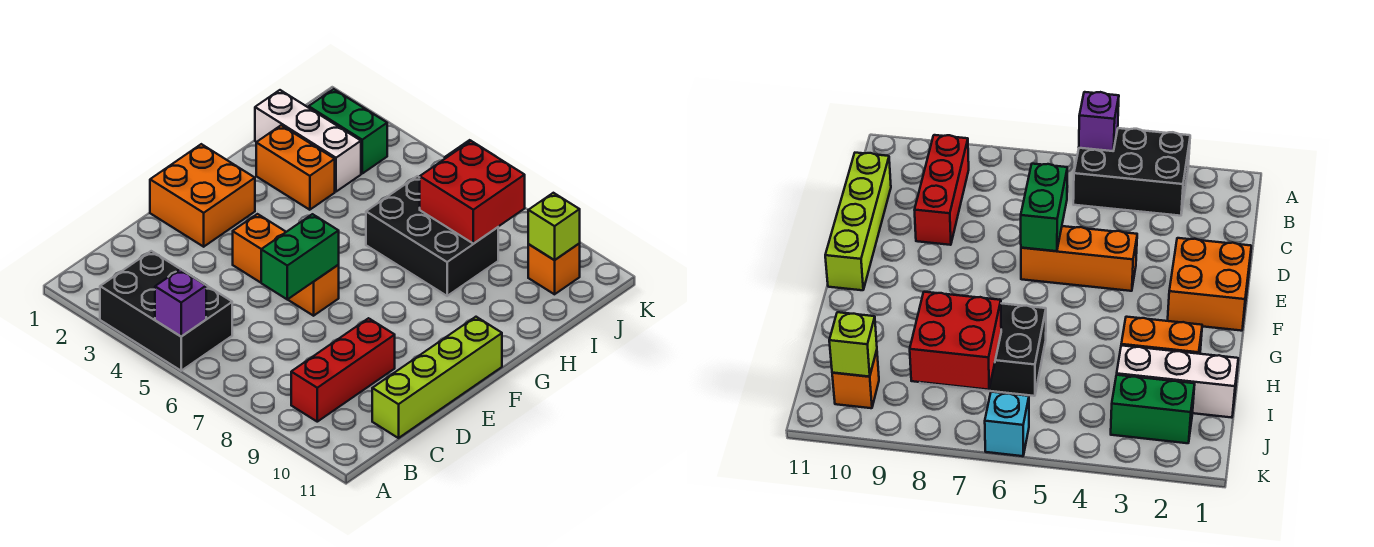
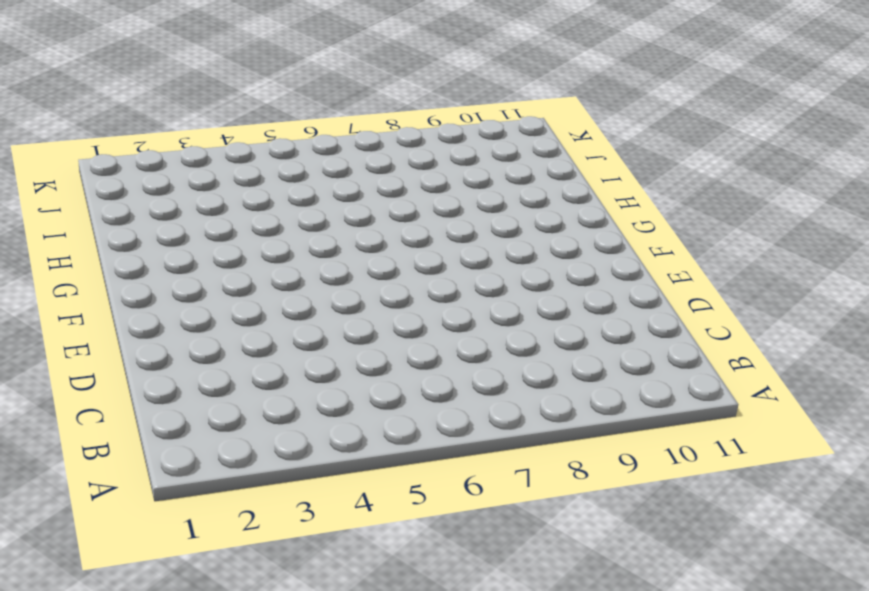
none -> black 2x3 brick [100,251,232,371]
none -> red 1x3 brick [291,318,395,422]
none -> lime 1x4 brick [372,317,502,438]

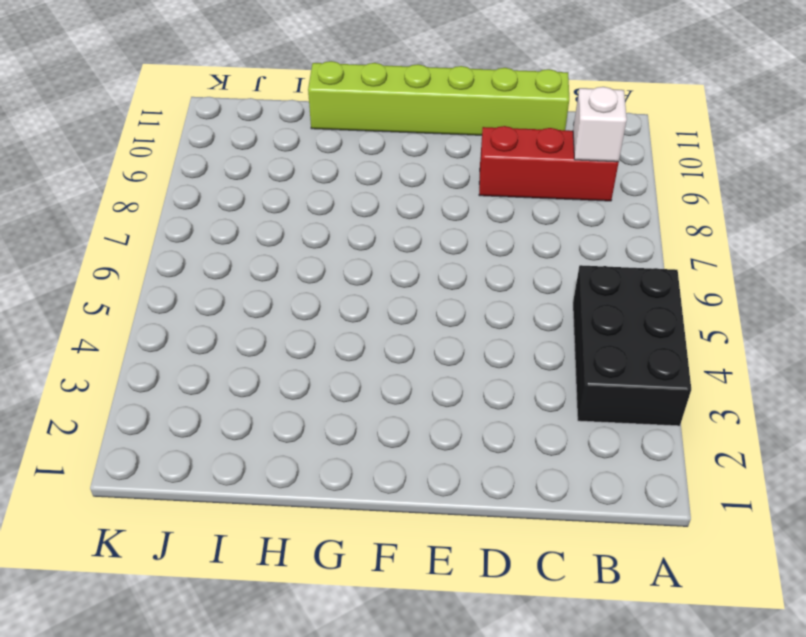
white 1x1 brick [573,87,627,162] -> none
lime 1x6 brick [308,61,569,135] -> lime 1x4 brick [372,317,502,438]
none -> orange 2x2 brick [150,144,255,247]
none -> orange 1x3 brick [233,214,339,316]
none -> orange 1x2 brick [256,125,335,210]

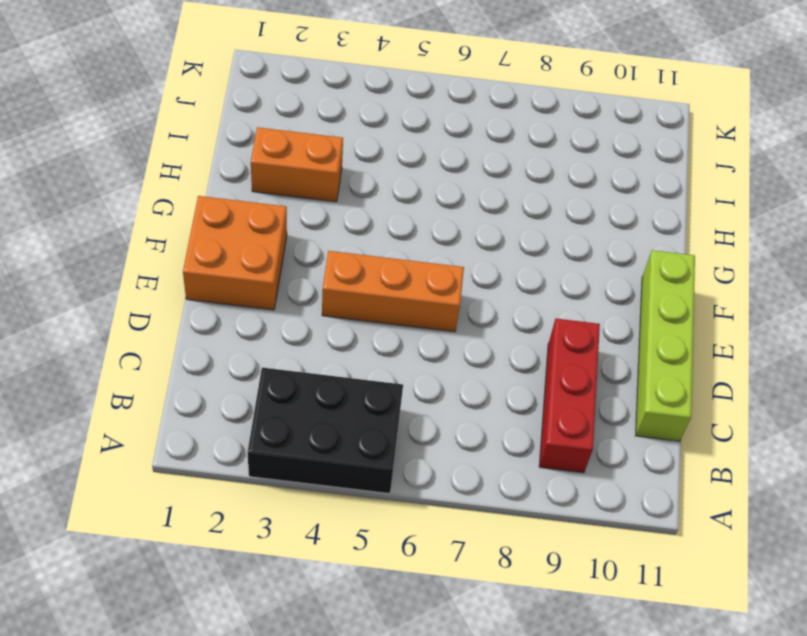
none -> black 2x3 brick [366,176,498,296]
none -> white 1x3 brick [255,90,361,192]
none -> green 1x2 brick [309,89,387,173]

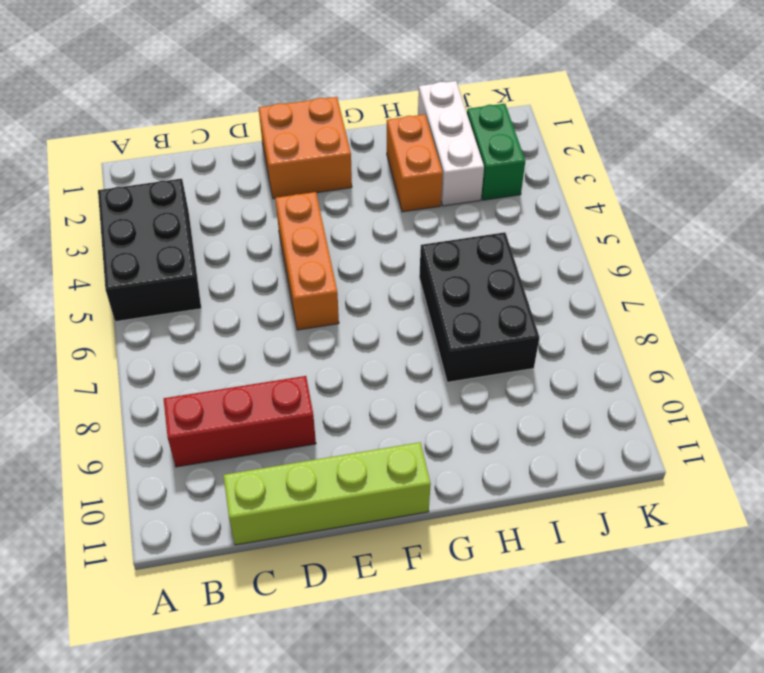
none -> orange 1x1 brick [528,244,580,294]
none -> cyan 1x1 brick [985,392,1029,456]
none -> purple 1x1 brick [155,269,206,336]

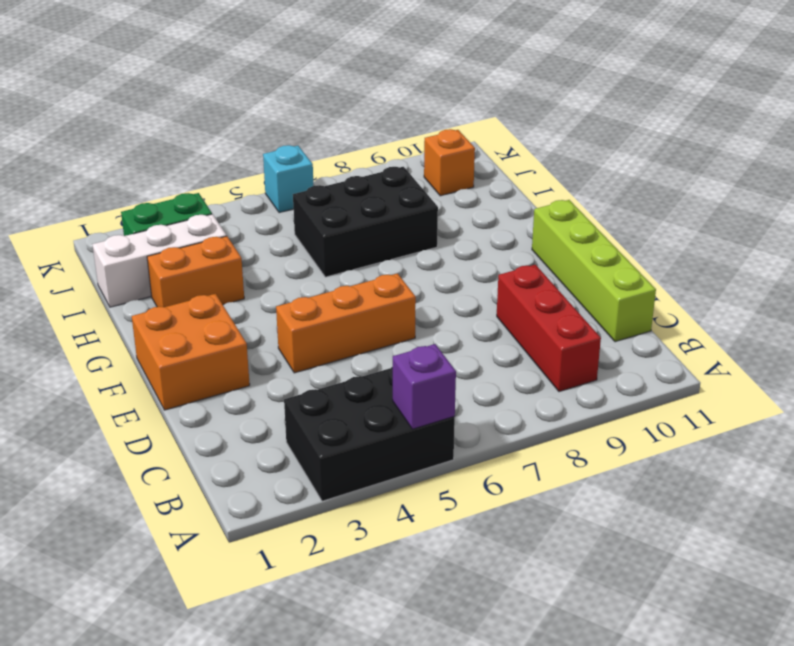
none -> green 1x2 brick [261,214,339,300]
none -> red 2x2 brick [420,141,525,244]
none -> lime 1x1 brick [528,193,580,260]

